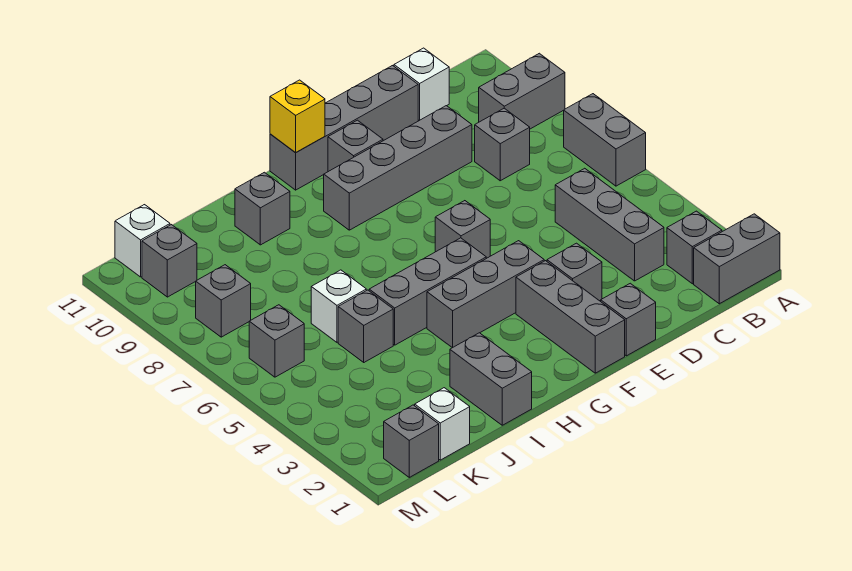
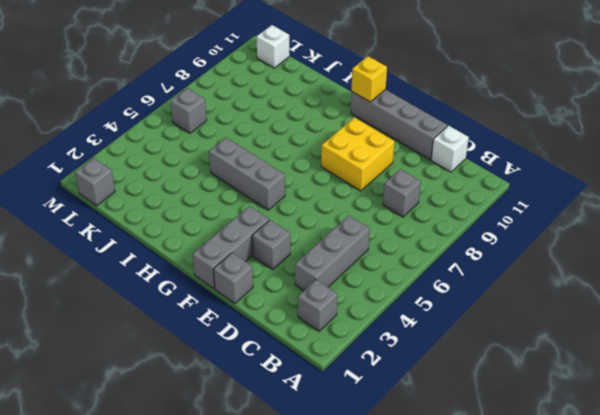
yellow 2x2 brick [321,117,394,191] -> grey 1x4 brick [324,106,472,230]
none -> grey 1x2 brick [694,214,780,304]
none -> grey 1x2 brick [564,94,646,186]
none -> grey 1x2 brick [479,53,565,129]

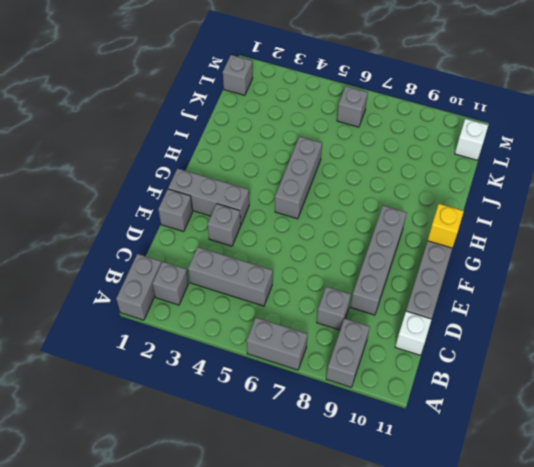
none -> grey 1x3 brick [427,241,544,348]
none -> grey 1x1 brick [435,201,490,258]
none -> grey 1x1 brick [328,120,383,172]

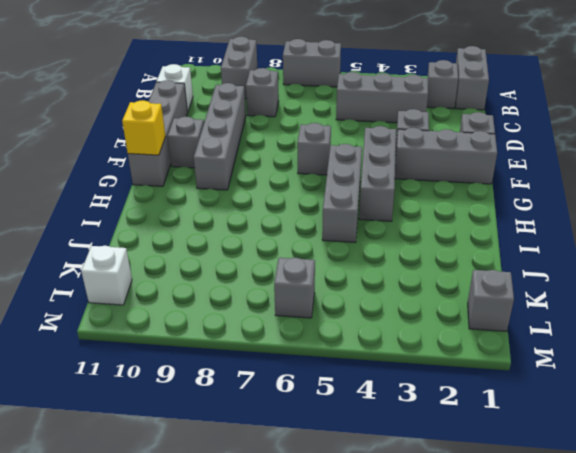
none -> grey 1x2 brick [450,333,532,425]
none -> grey 1x1 brick [235,172,290,245]
none -> grey 1x1 brick [338,290,393,362]

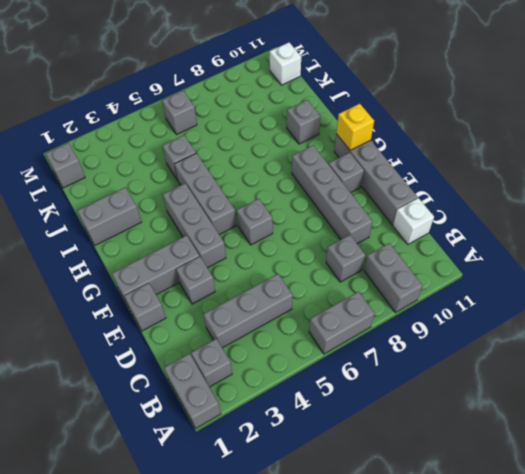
none -> white 1x1 brick [311,270,366,342]
none -> white 1x1 brick [415,388,470,460]
none -> grey 1x1 brick [196,265,251,337]

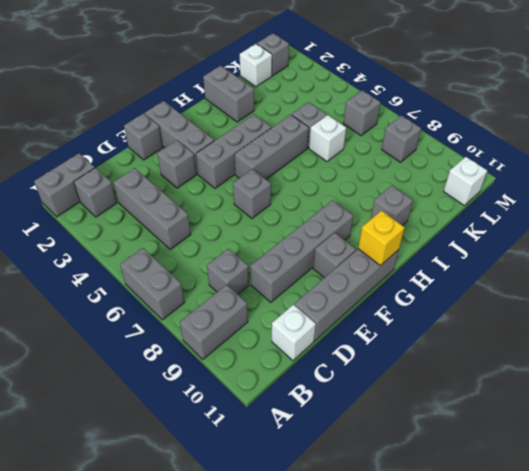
none -> grey 1x1 brick [142,225,197,297]

